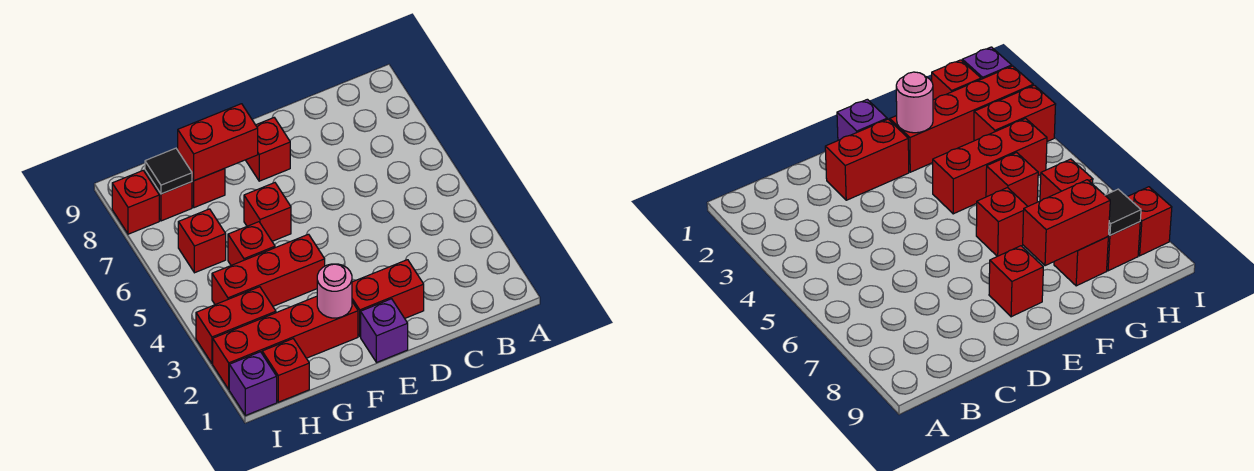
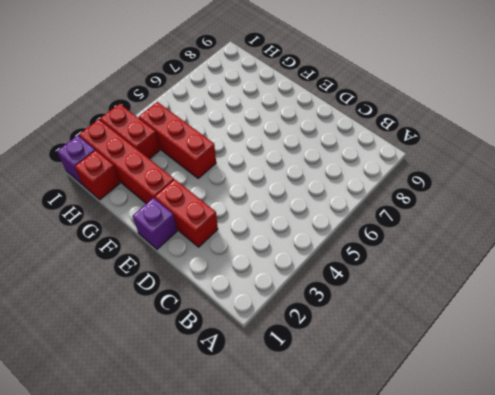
none -> red 1x1 brick [246,118,290,181]
none -> red 1x1 brick [244,183,291,241]
none -> red 1x1 brick [228,222,275,265]

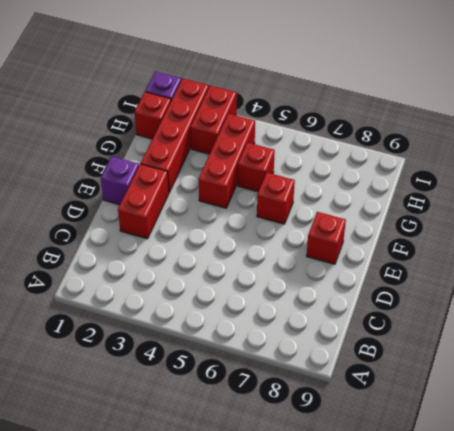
none -> red 1x1 brick [192,168,225,208]
none -> red 1x1 brick [178,209,226,273]
none -> red 1x1 brick [145,170,192,221]

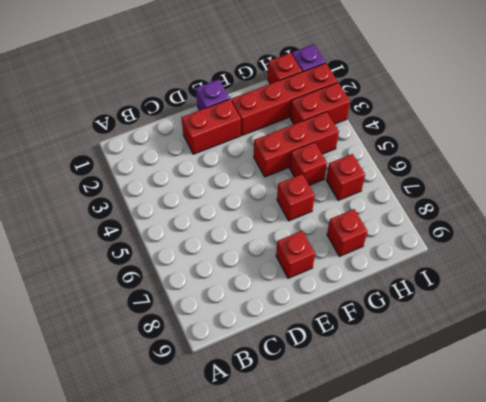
none -> red 1x1 brick [145,170,192,221]
none -> red 1x1 brick [112,171,159,234]
none -> pink 1x1 round brick [317,264,352,318]

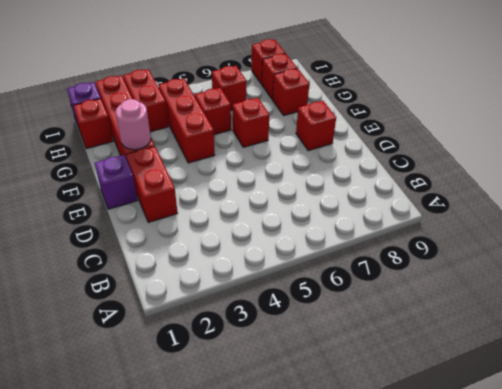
none -> red 1x2 brick [178,104,258,181]
none -> black 1x1 tile [145,148,192,194]

